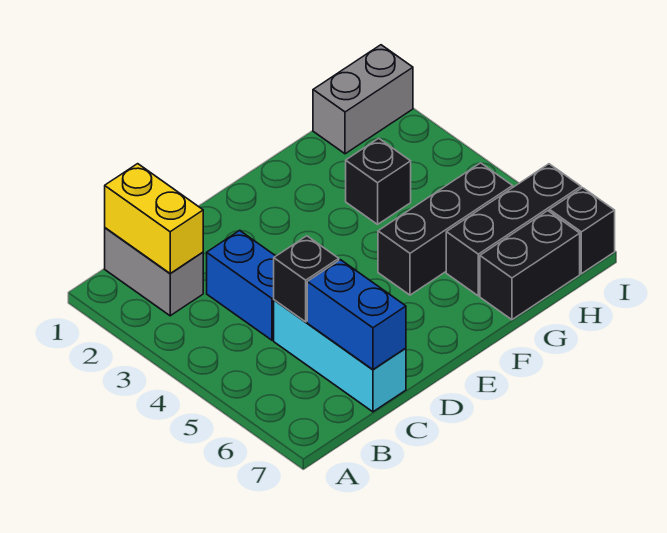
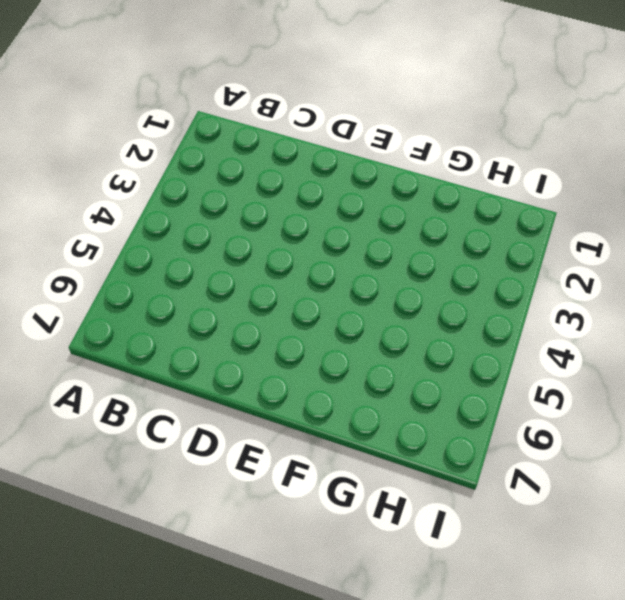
none -> grey 1x2 brick [105,228,203,316]
none -> blue 1x2 brick [207,230,275,340]
none -> cyan 1x3 brick [274,300,406,412]

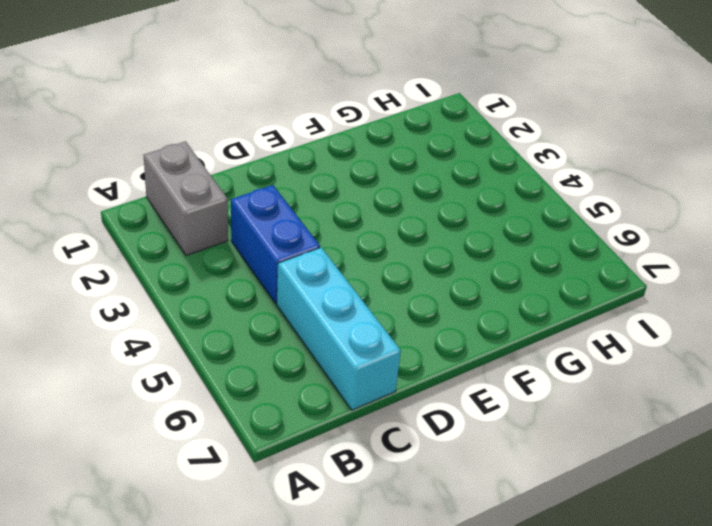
none -> black 1x3 brick [378,163,513,295]
none -> black 1x1 brick [346,138,411,224]
none -> black 1x3 brick [446,164,581,296]

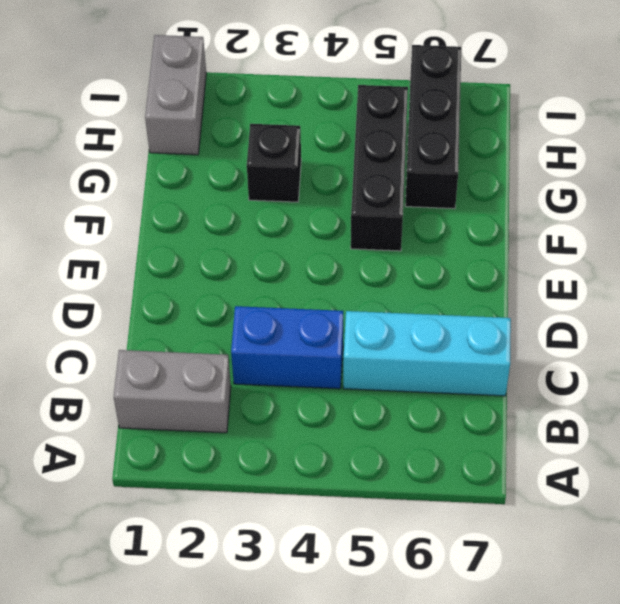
none -> black 1x2 brick [480,211,580,320]
none -> black 1x1 brick [549,188,615,274]
none -> yellow 1x2 brick [105,164,203,274]

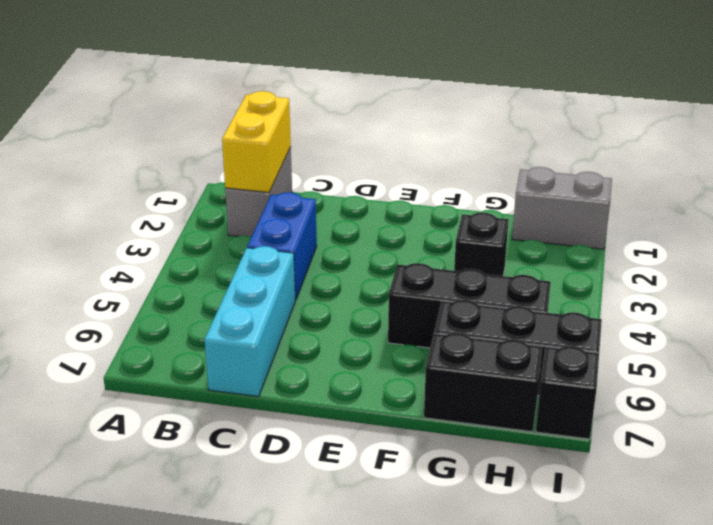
none -> black 1x1 brick [274,236,339,322]
none -> blue 1x2 brick [307,260,406,369]

